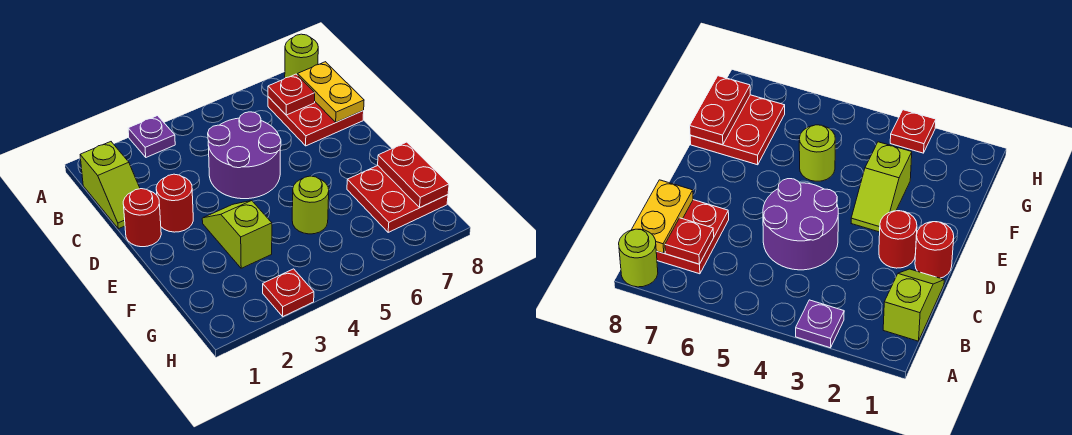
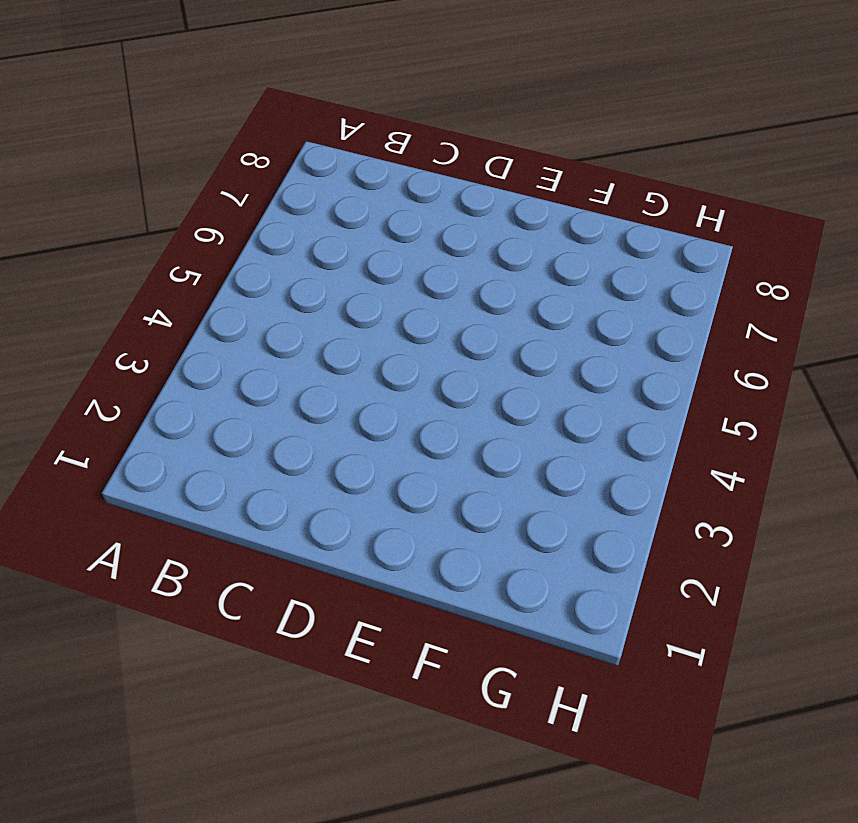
none -> purple 1x1 plate [128,116,175,157]
none -> lime 1x1 round brick [285,34,318,78]
none -> lime 1x2 slope [80,142,140,229]

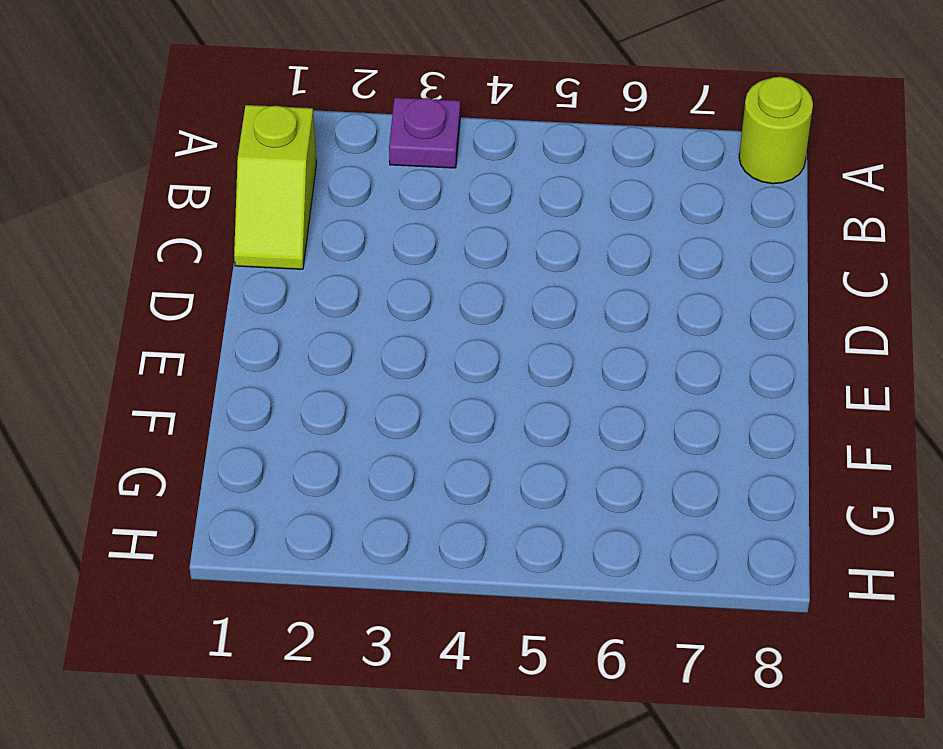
none -> red 2x2 plate [268,97,364,146]
none -> purple 2x2 round brick [208,112,281,199]
none -> red 1x1 round brick [123,189,161,247]

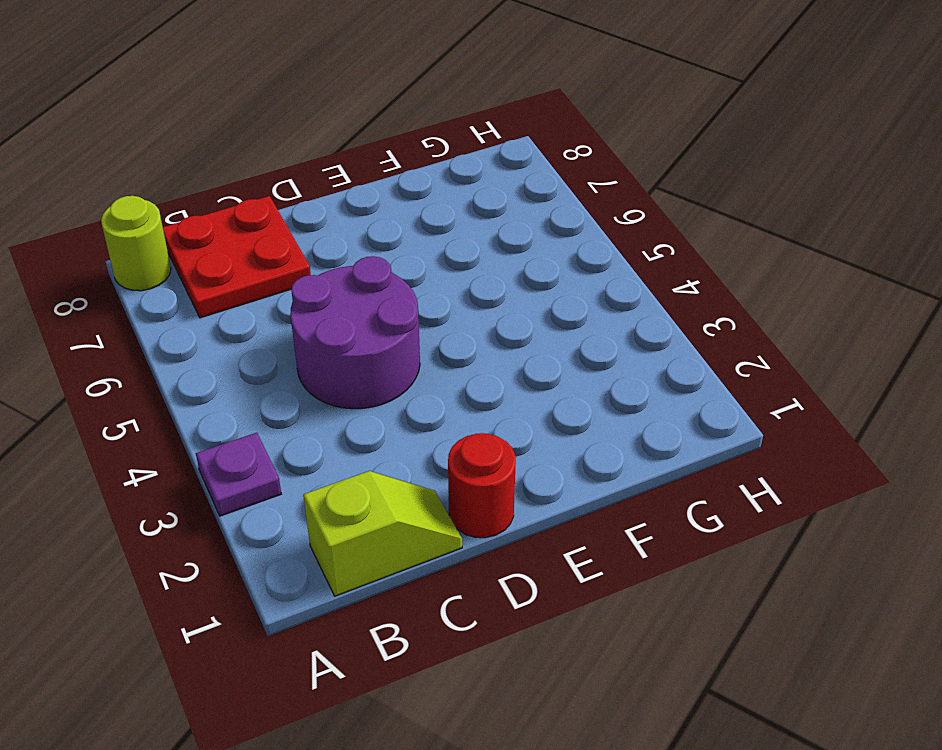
none -> red 1x1 round brick [156,174,193,232]
none -> lime 1x2 slope [202,201,272,268]
none -> lime 1x1 round brick [292,176,329,234]

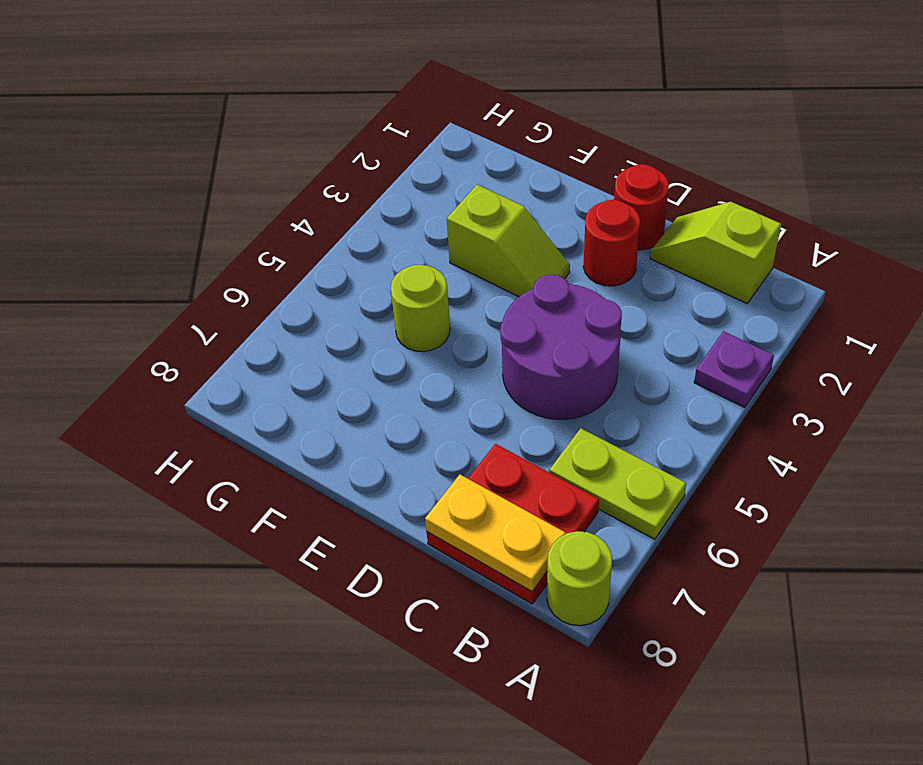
lime 1x2 plate [549,428,686,539] -> none
none -> red 2x2 plate [347,166,448,232]
none -> red 1x1 plate [263,269,314,316]
none -> red 1x1 plate [268,74,315,115]

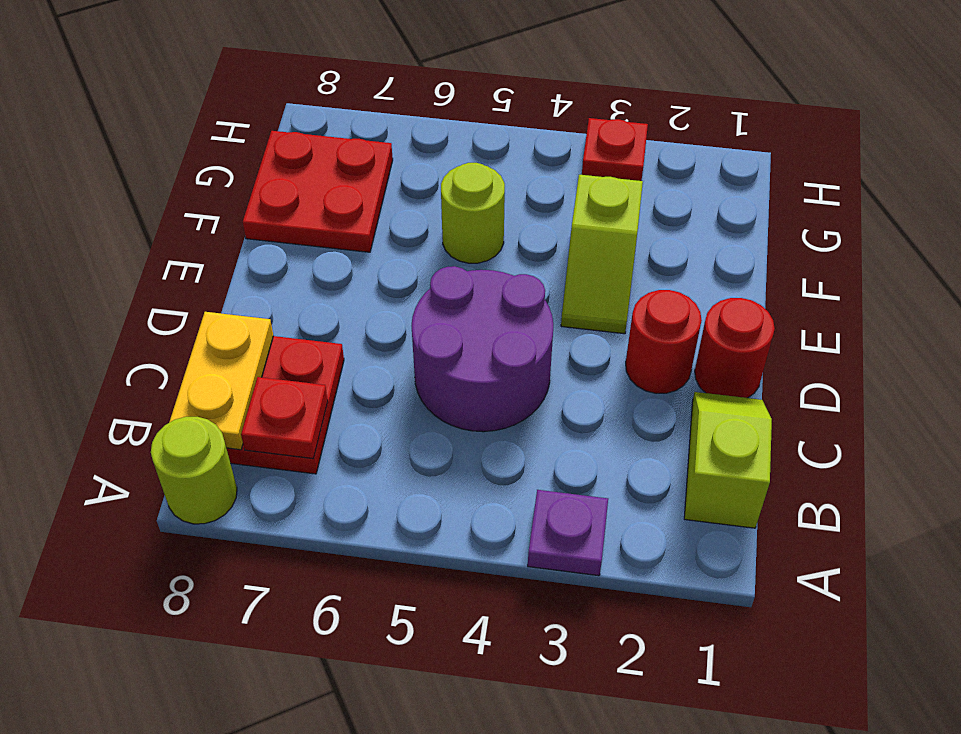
none -> red 1x2 plate [378,142,449,207]

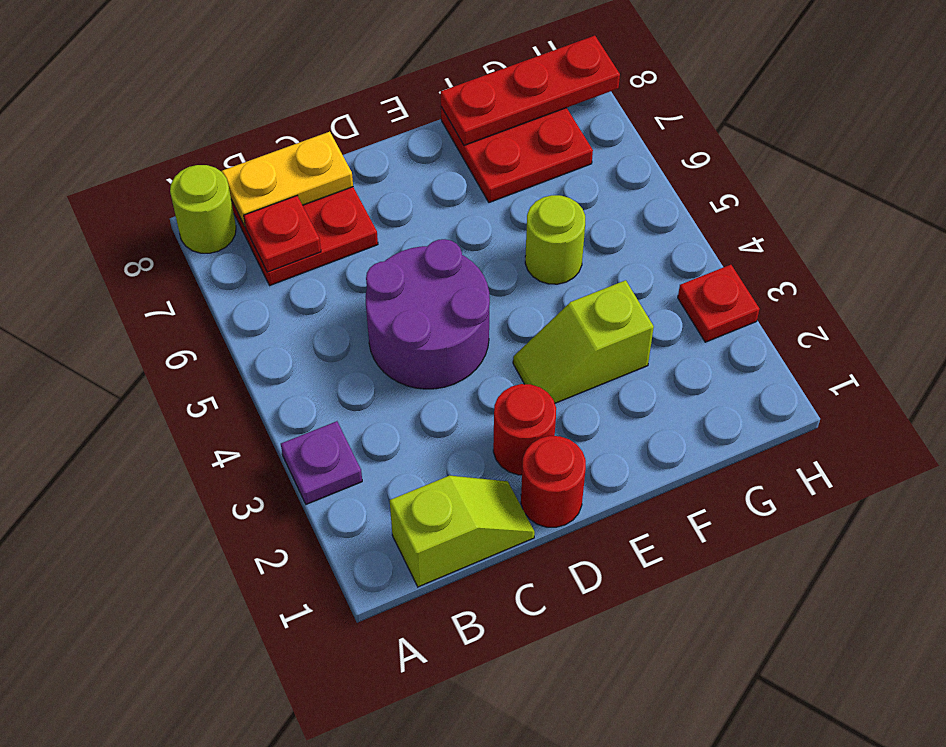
red 1x3 plate [441,36,620,145] -> red 1x2 plate [378,142,449,207]

